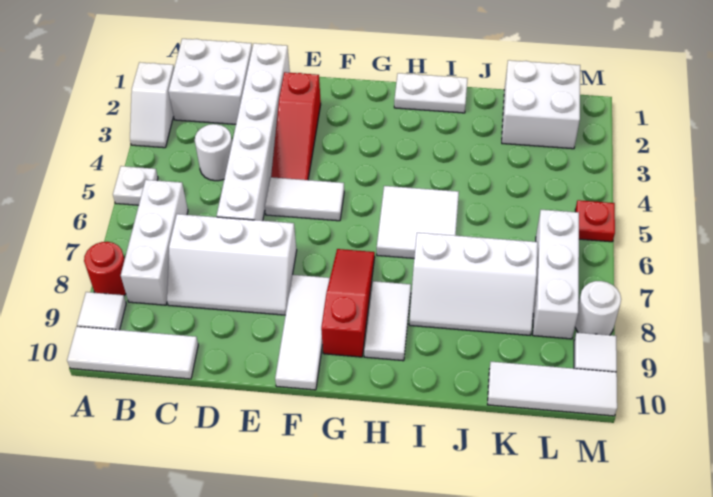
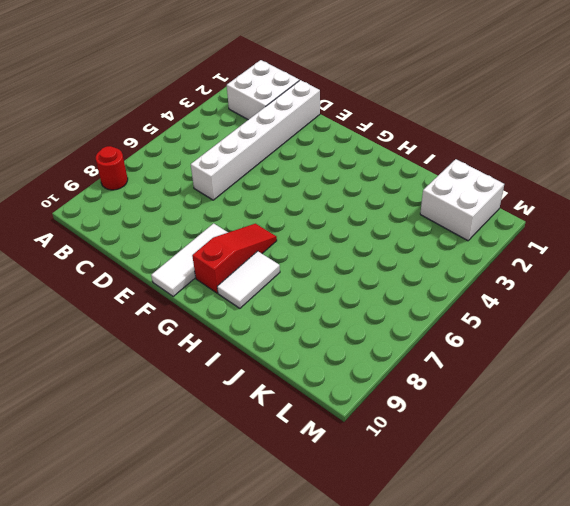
none -> white 1x2 slope [130,62,174,148]
none -> white 1x1 plate [113,166,158,205]
none -> white 1x1 tile [77,292,126,330]

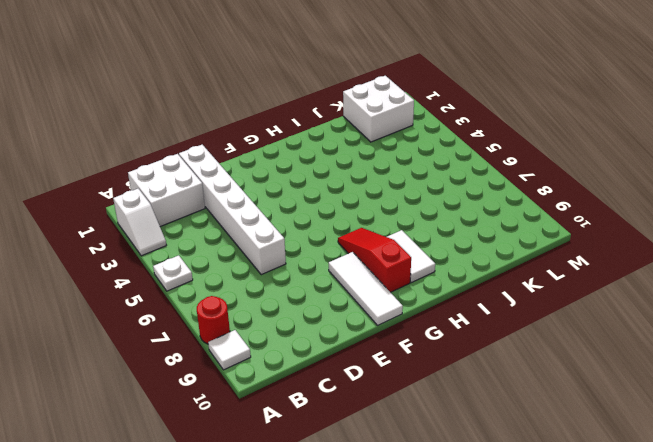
none -> white 1x3 tile [67,326,198,379]
none -> white 1x3 brick [121,180,188,305]
none -> white 1x1 round brick [195,124,232,181]

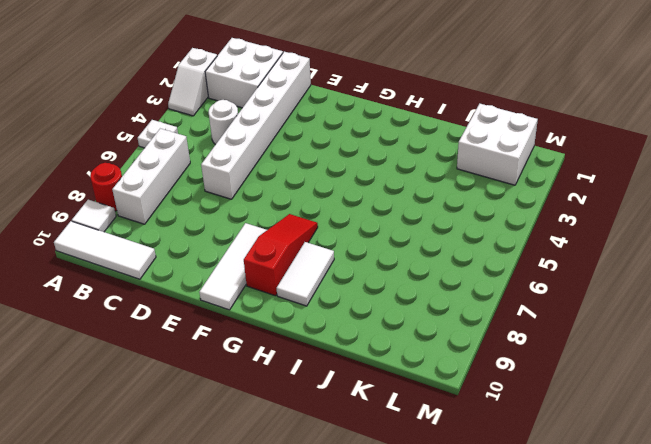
none -> white 2x3 slope [167,214,297,315]
none -> red 1x3 slope [271,72,321,180]
none -> white 1x2 tile [265,177,344,221]

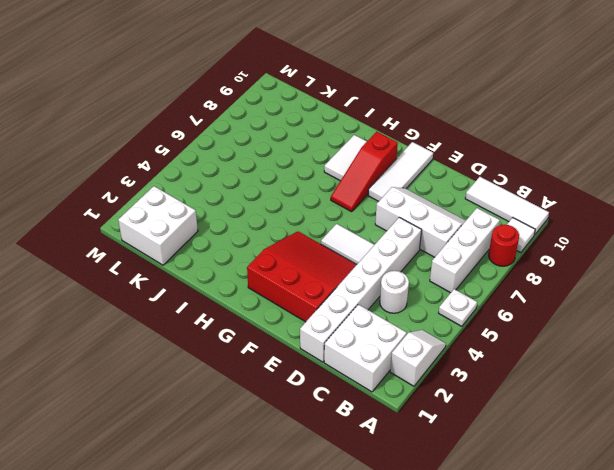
red 3x3 slope [247,231,357,322] -> red 1x3 slope [271,72,321,180]
none -> white 1x2 plate [394,73,468,113]
none -> white 2x2 tile [377,186,459,258]
none -> white 2x3 slope [409,233,538,335]

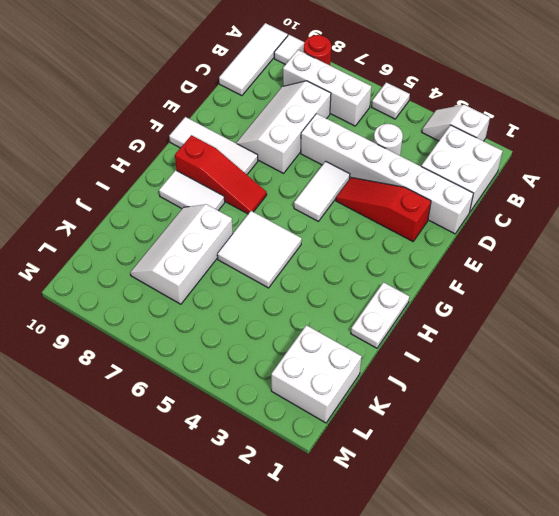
none -> white 1x3 tile [487,362,617,416]
none -> white 1x3 brick [533,210,579,339]
none -> red 1x1 plate [575,200,615,242]

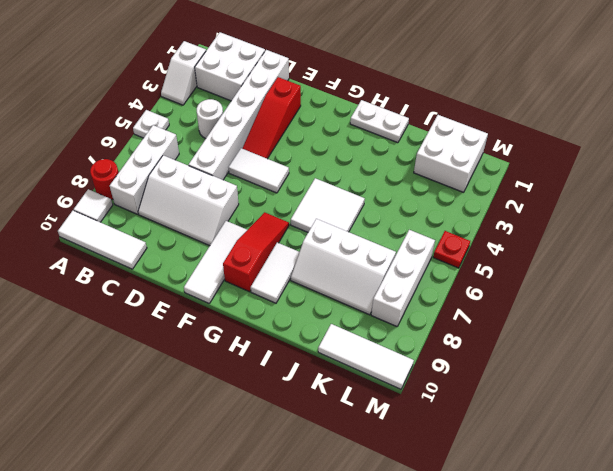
none -> white 1x1 round brick [575,281,621,335]
none -> white 1x1 tile [574,332,617,372]

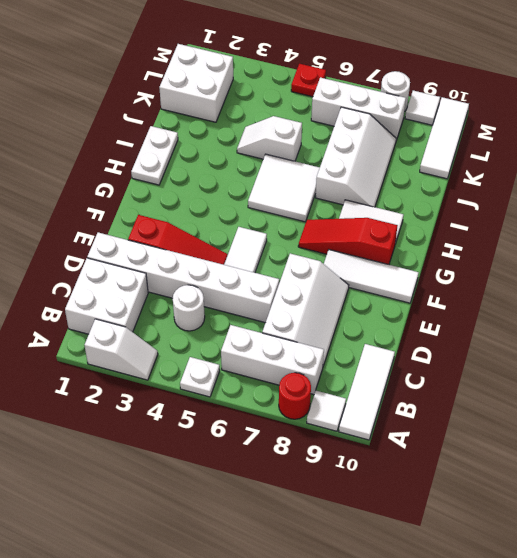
white 1x2 slope [237,116,302,161] -> none

